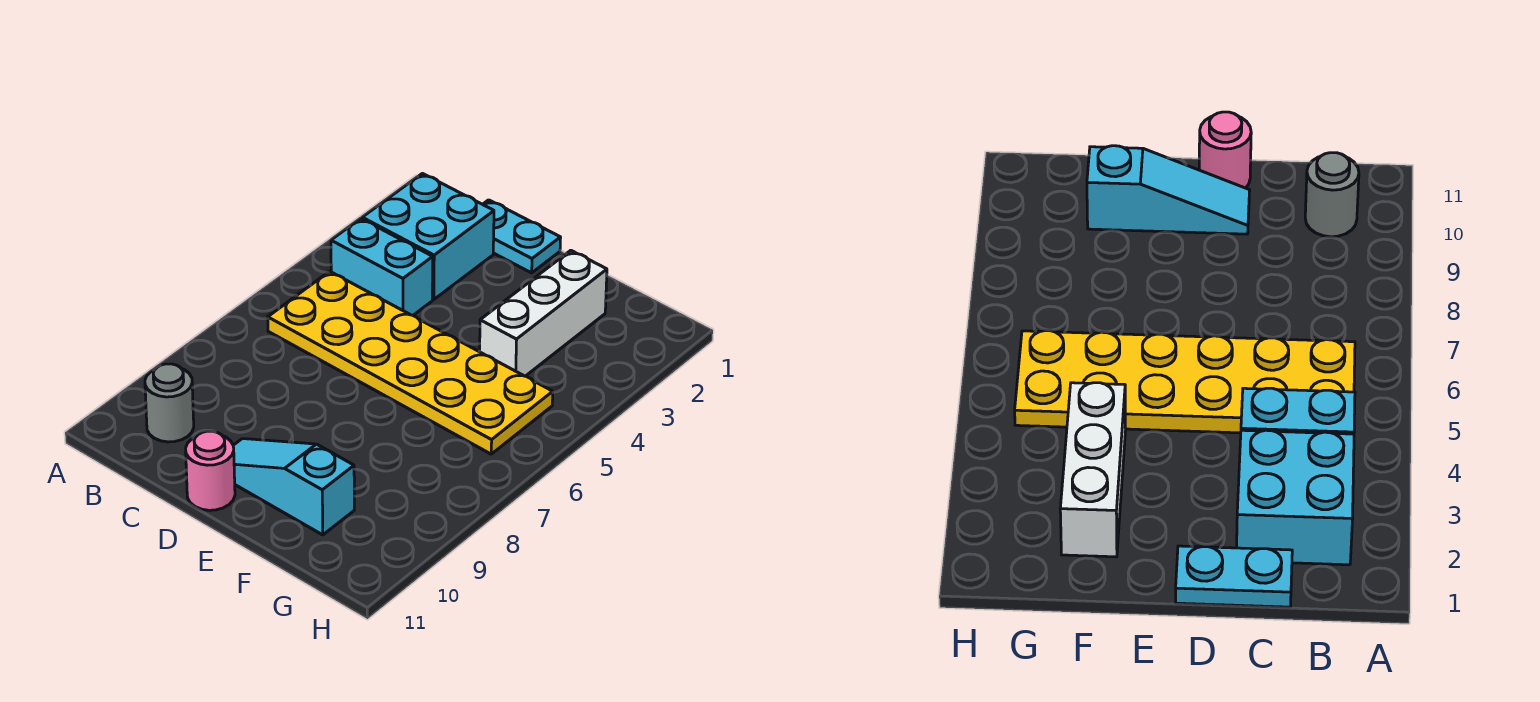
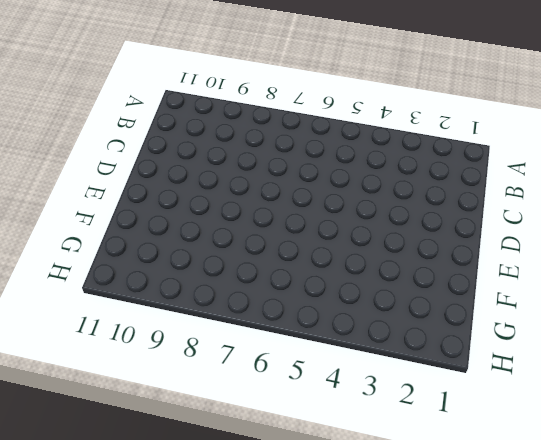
none -> cyan 2x2 brick [362,174,494,300]
none -> cyan 1x2 brick [331,219,433,315]

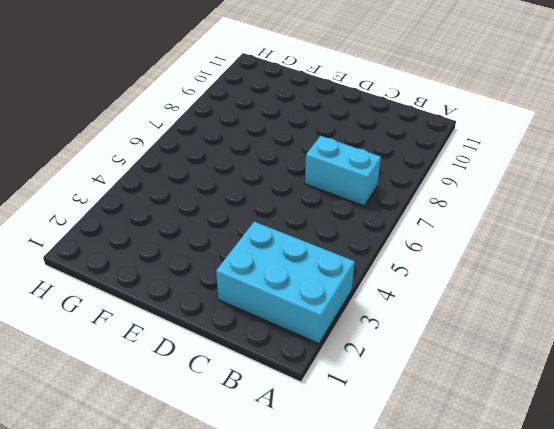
cyan 2x3 brick [216,222,355,344] -> cyan 2x2 brick [362,174,494,300]
cyan 1x2 brick [305,136,381,206] -> cyan 1x2 brick moved to [331,219,433,315]
none -> yellow 2x6 plate [268,271,553,454]
none -> grey 1x1 round brick [145,364,194,442]

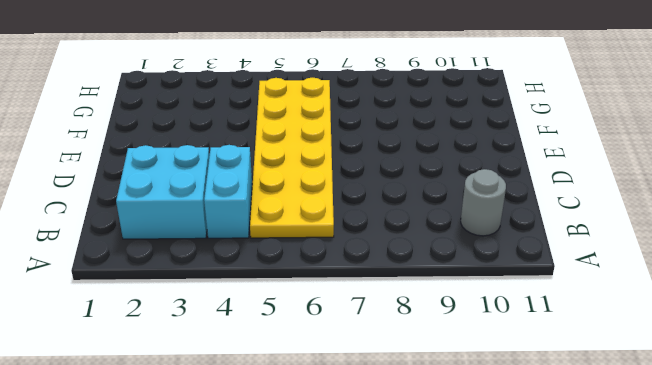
none -> cyan 1x2 plate [483,200,561,273]
none -> cyan 1x3 slope [233,439,354,535]

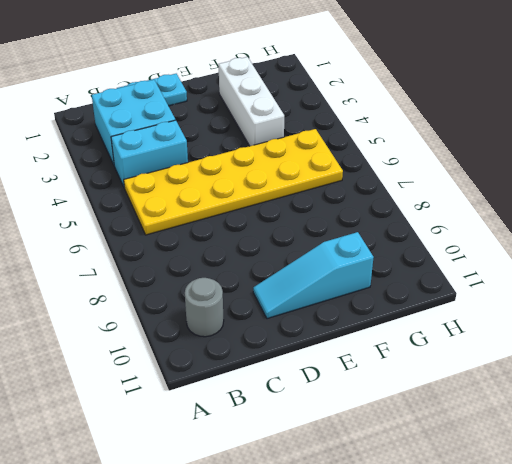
none -> pink 1x1 round brick [186,431,235,510]

